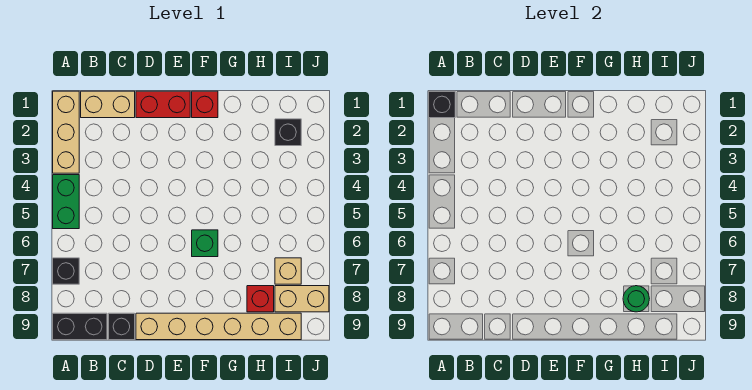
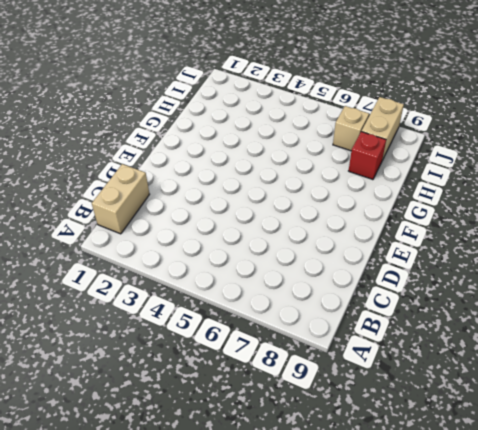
none -> tan 1x3 brick [53,91,79,173]
none -> green 1x2 brick [53,175,79,229]
none -> black 1x1 brick [53,258,79,284]

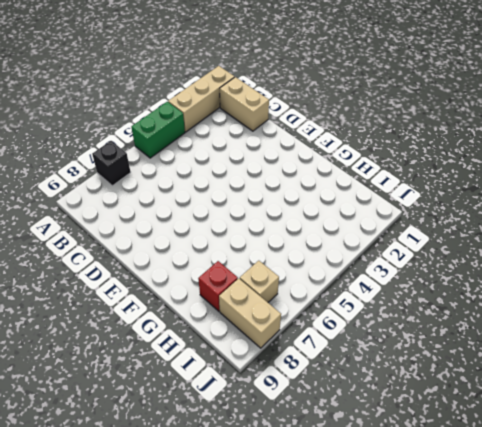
none -> black 1x2 brick [53,313,107,340]
none -> black 1x1 brick [108,313,135,340]
none -> red 1x2 brick [136,91,190,118]

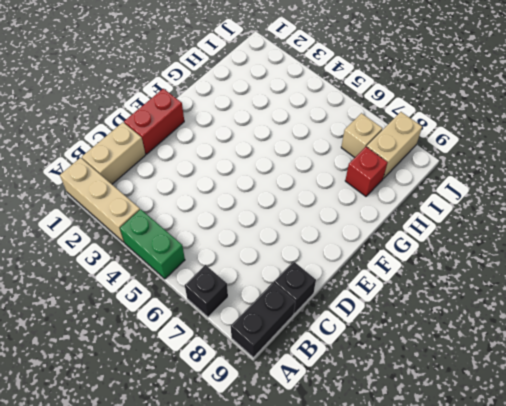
none -> tan 1x6 brick [136,313,301,340]
none -> red 1x1 brick [192,91,218,118]
none -> green 1x1 brick [192,230,218,257]

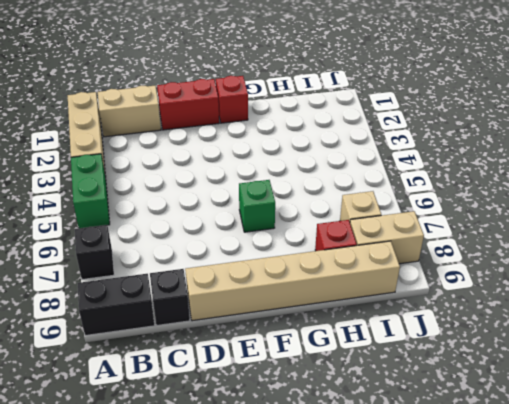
none -> black 1x1 brick [275,119,301,146]
none -> black 1x1 brick [429,91,455,118]
none -> green 1x1 round brick [623,286,649,312]

